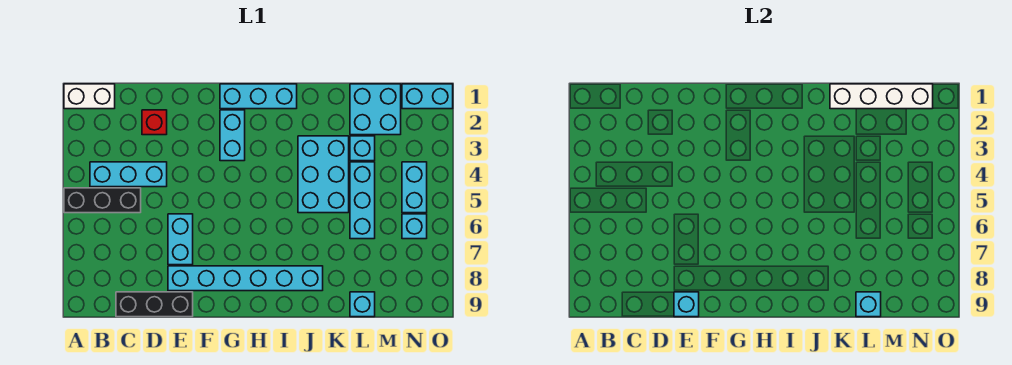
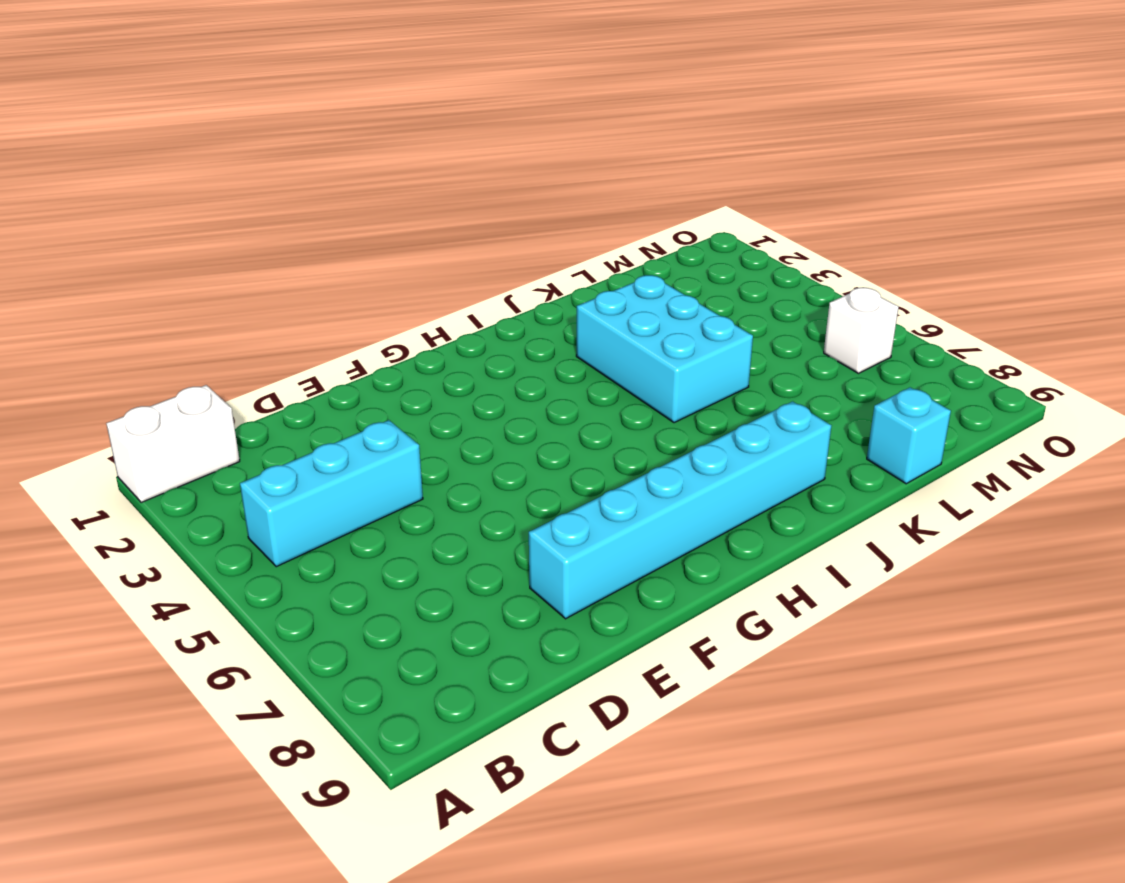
white 1x1 brick [824,288,898,373] -> cyan 1x1 brick [402,214,427,239]
none -> black 1x3 brick [64,188,141,213]
none -> black 1x3 brick [116,292,193,317]
none -> red 1x1 brick [142,110,167,135]

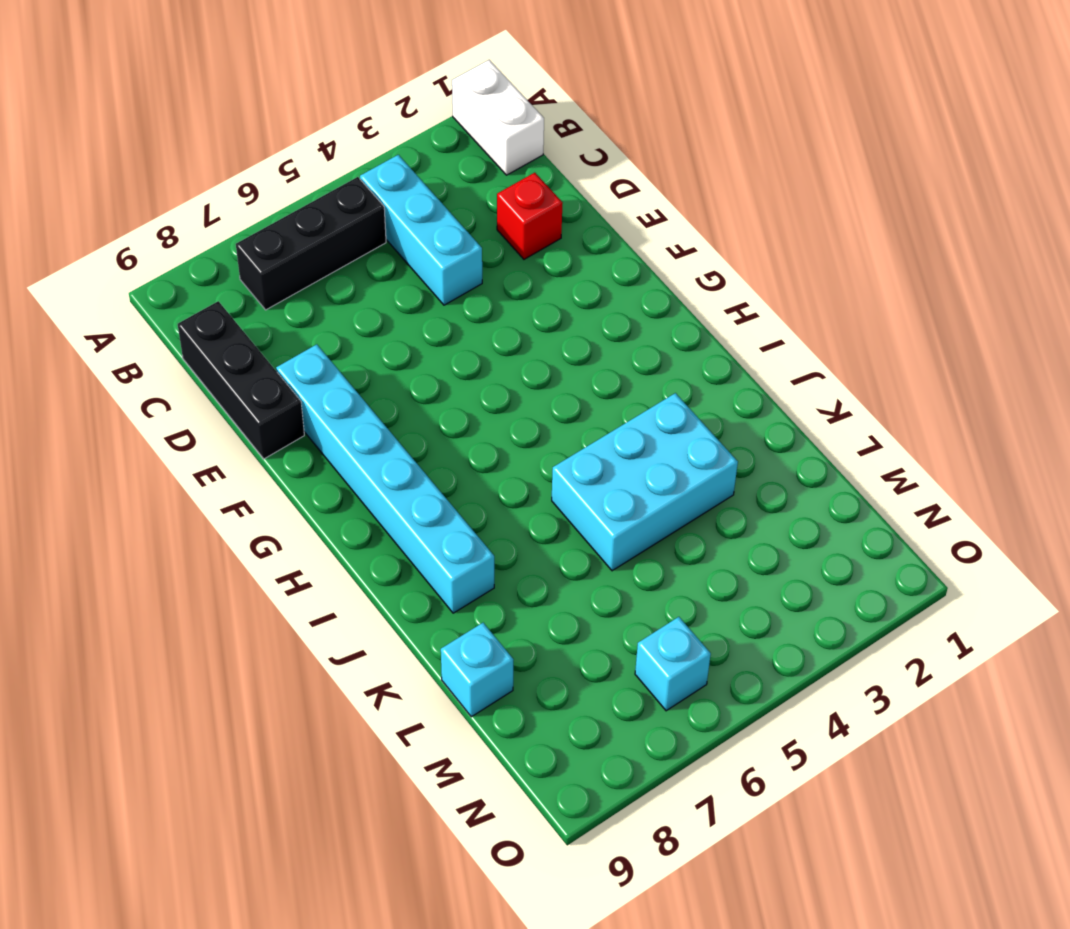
black 1x3 brick [236,177,386,310] -> black 1x3 brick turned to [64,188,141,213]
none -> cyan 1x2 brick [168,214,193,265]
none -> cyan 1x3 brick [220,84,297,109]
none -> cyan 1x2 brick [220,110,245,161]

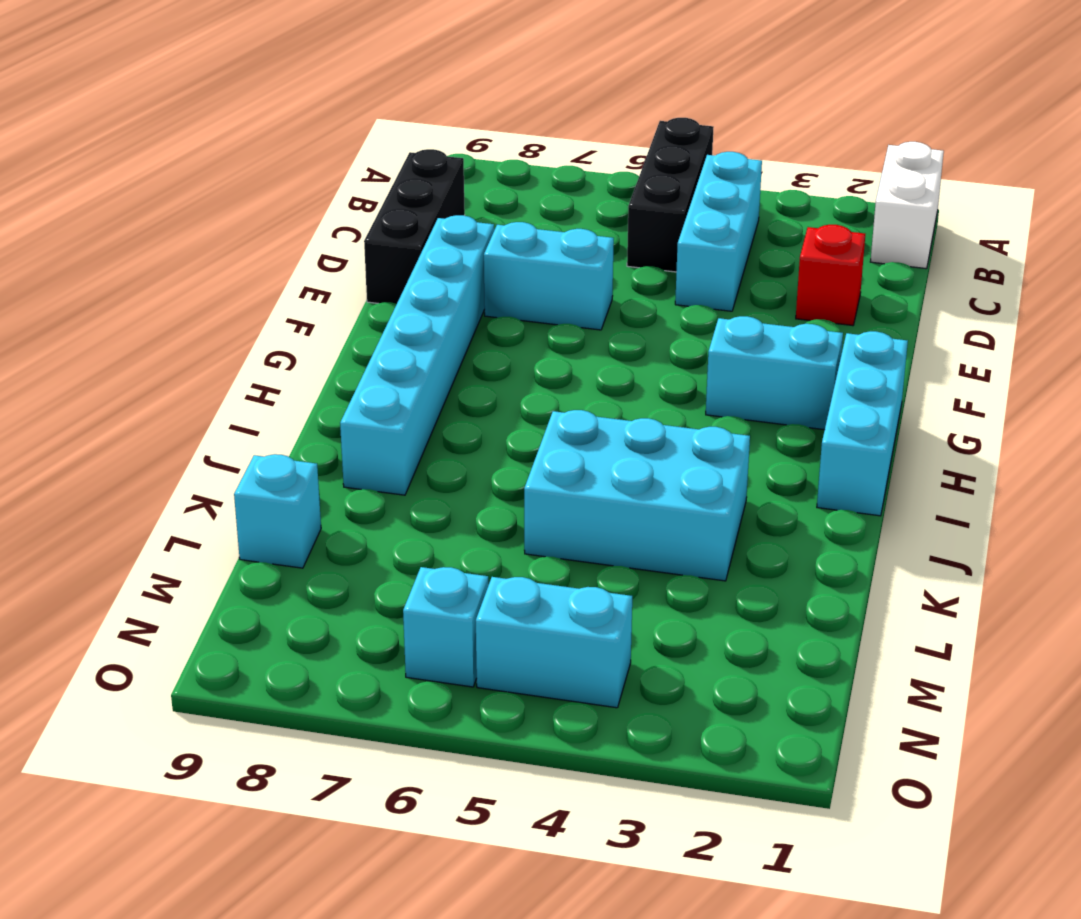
none -> cyan 2x2 brick [350,84,401,135]
none -> cyan 1x1 brick [350,136,375,161]
none -> cyan 1x3 brick [350,162,375,239]

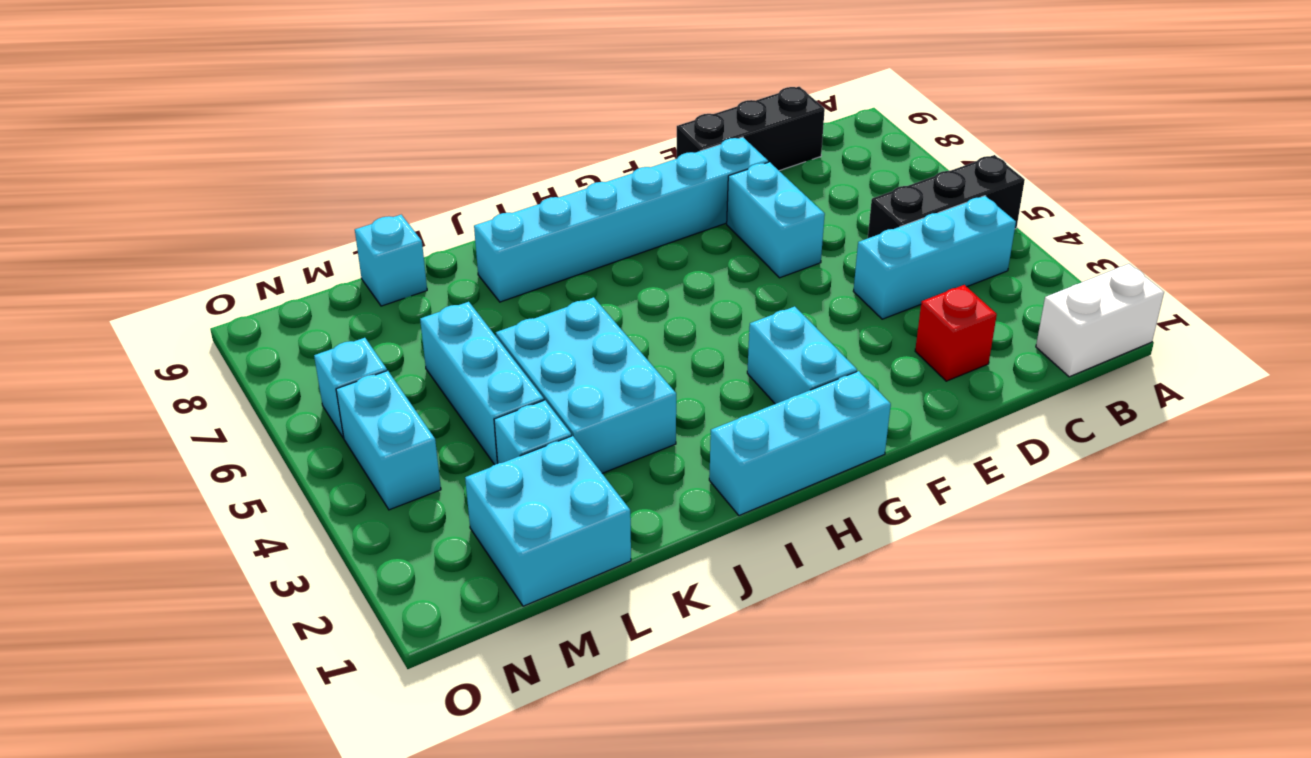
none -> cyan 1x2 brick [402,84,453,109]
none -> cyan 1x1 brick [674,292,699,317]
none -> white 1x4 brick [830,84,933,109]

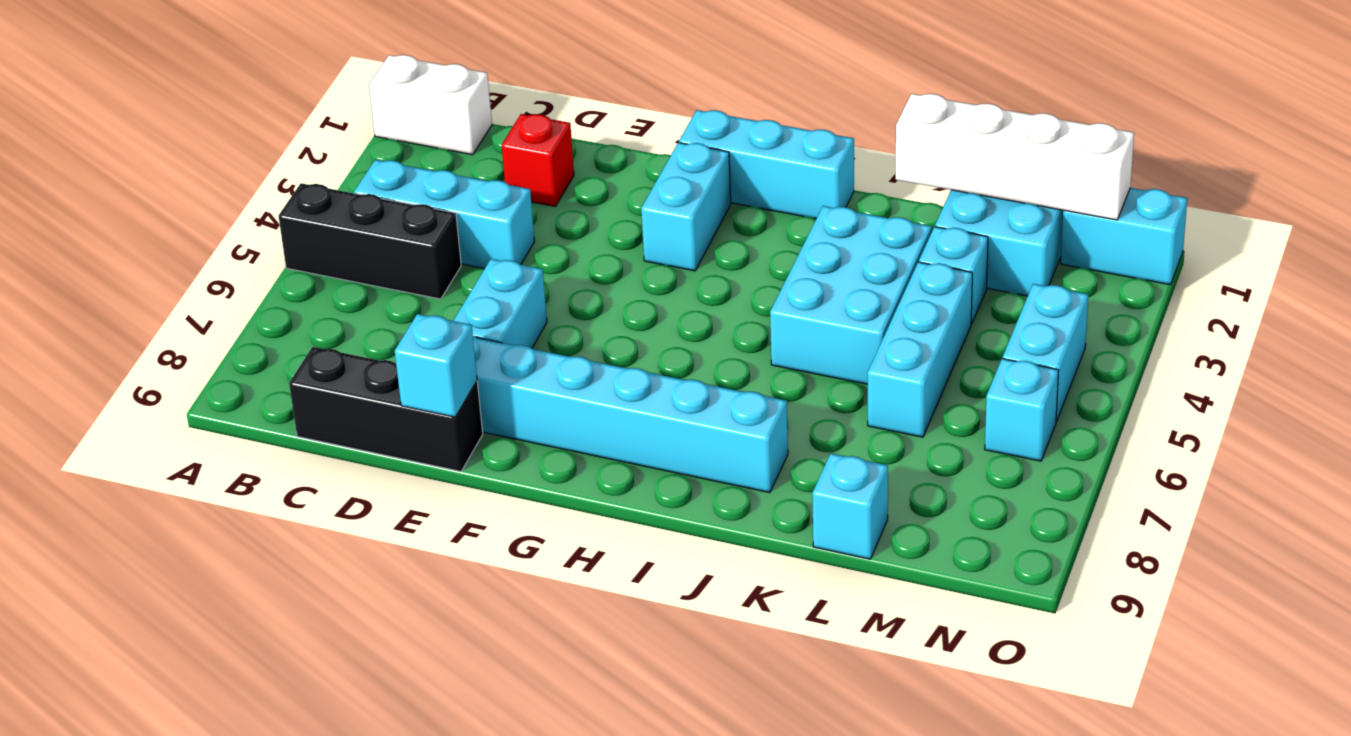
none -> cyan 1x1 brick [856,292,881,317]

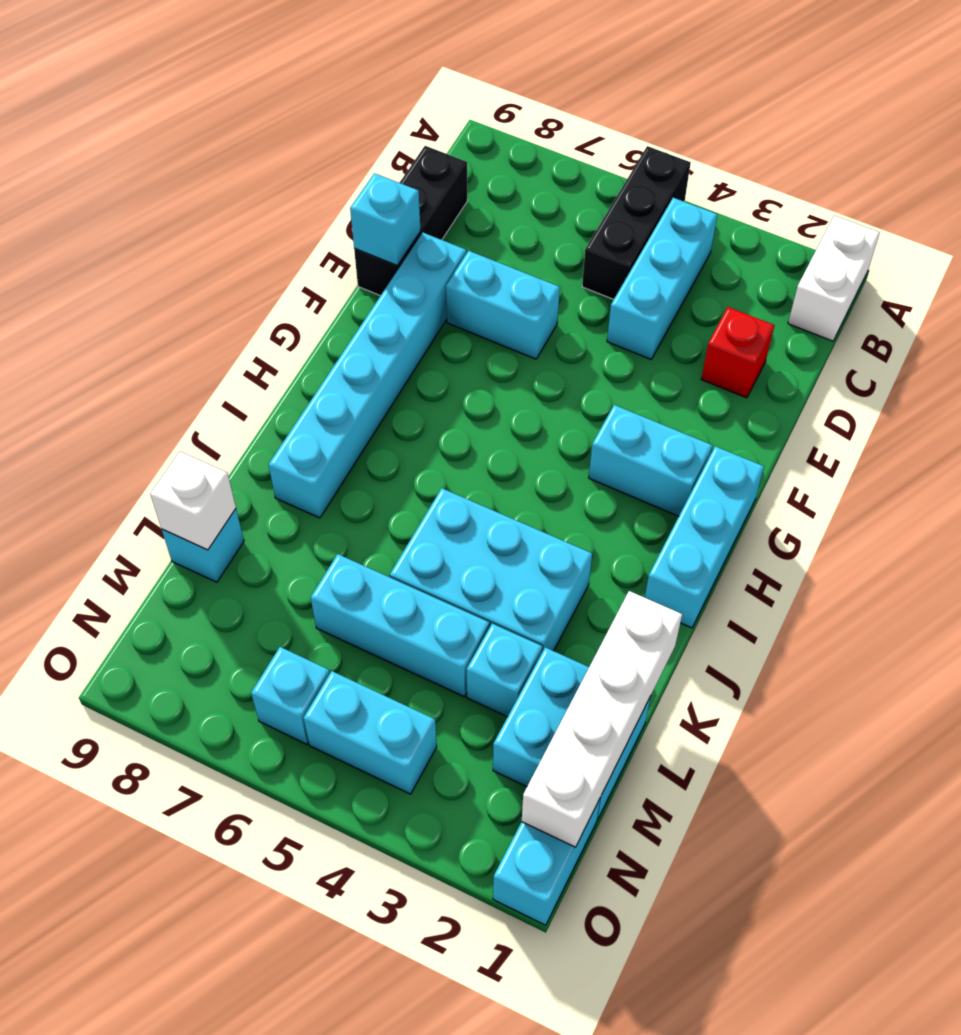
white 1x1 brick [150,452,236,550] -> cyan 1x1 brick [856,292,881,317]

